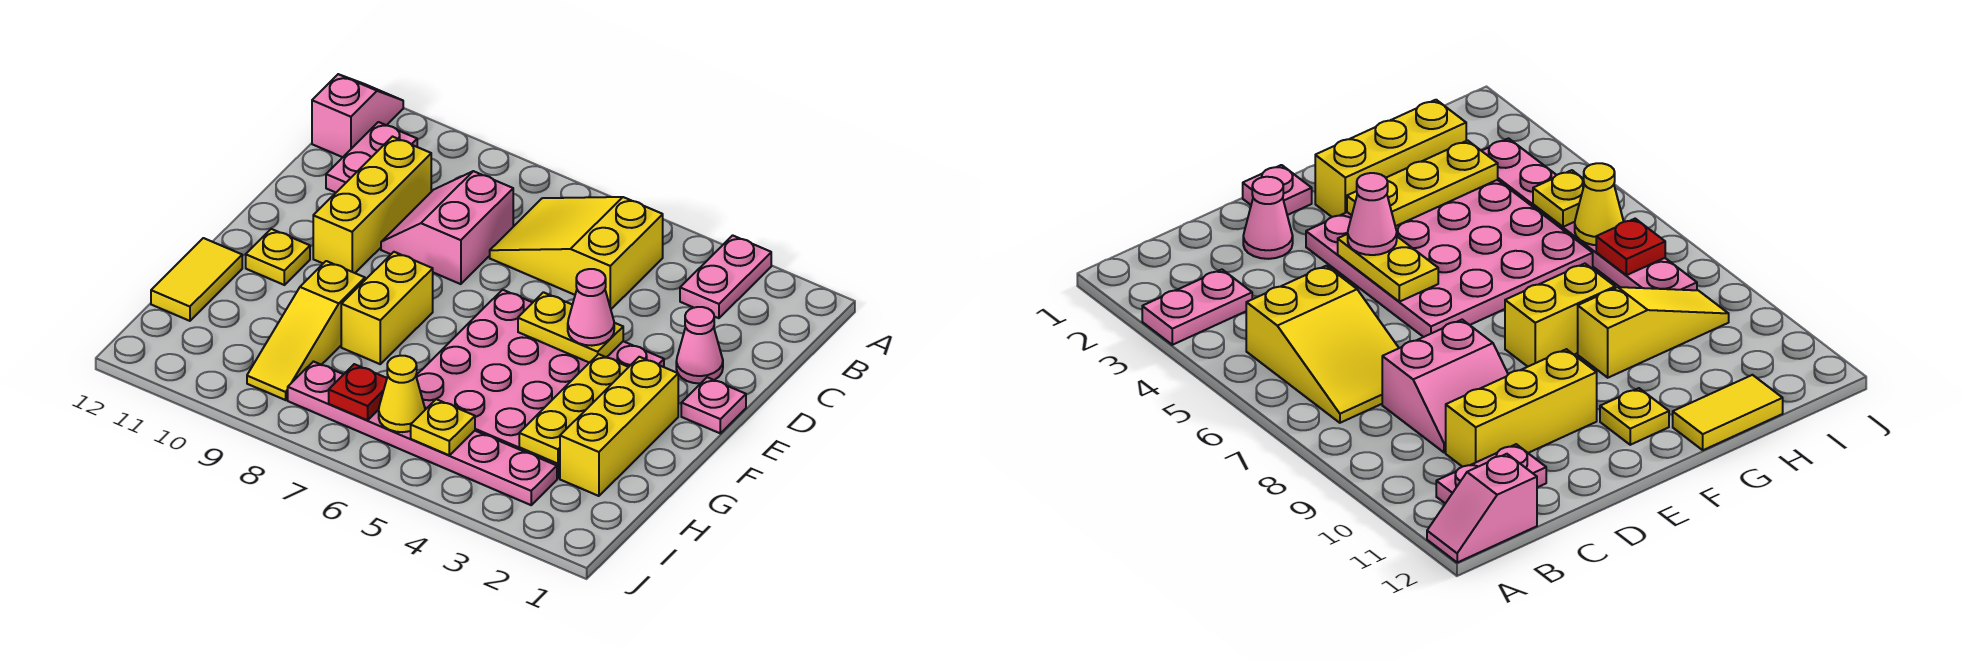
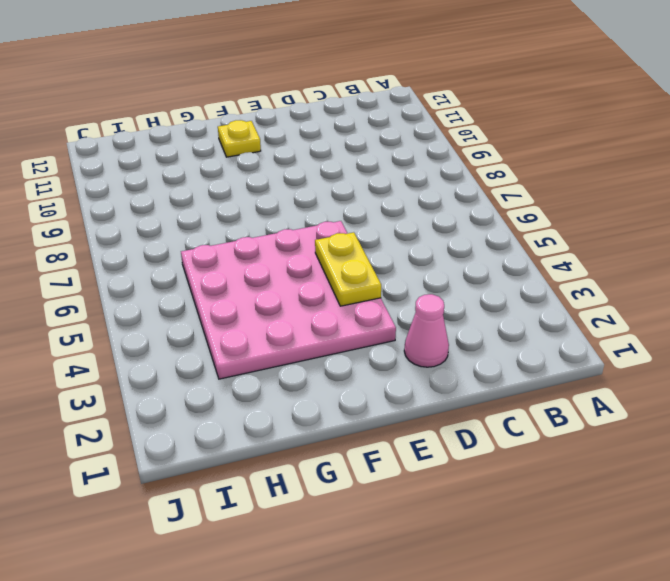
none -> pink 1x2 plate [680,235,771,318]
none -> pink 1x2 slope [312,74,403,157]
none -> yellow 2x3 slope [490,197,663,309]

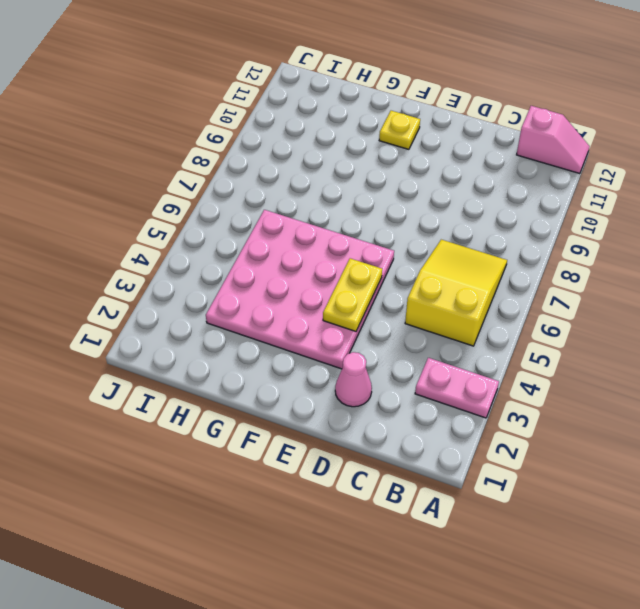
none -> pink 1x2 plate [326,122,417,192]
none -> pink 2x2 slope [381,171,513,284]
none -> yellow 1x3 brick [313,137,431,273]

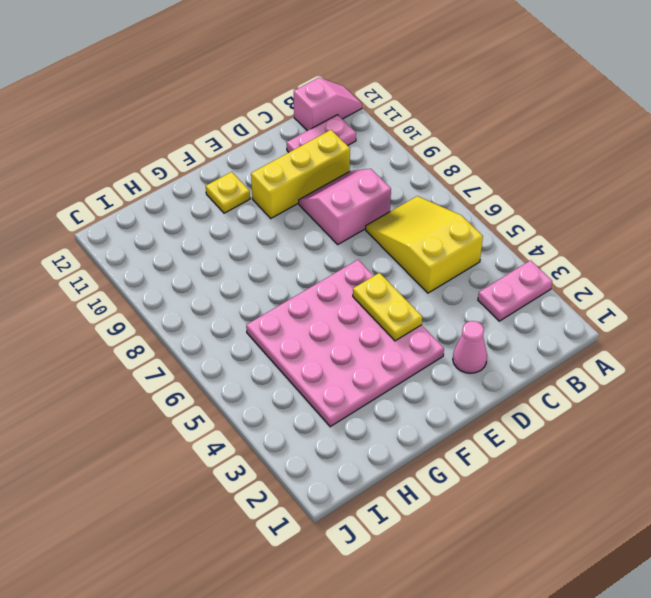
none -> pink 1x1 plate [681,377,746,433]
none -> yellow 1x3 brick [560,357,678,496]
none -> yellow 1x2 brick [341,252,433,364]

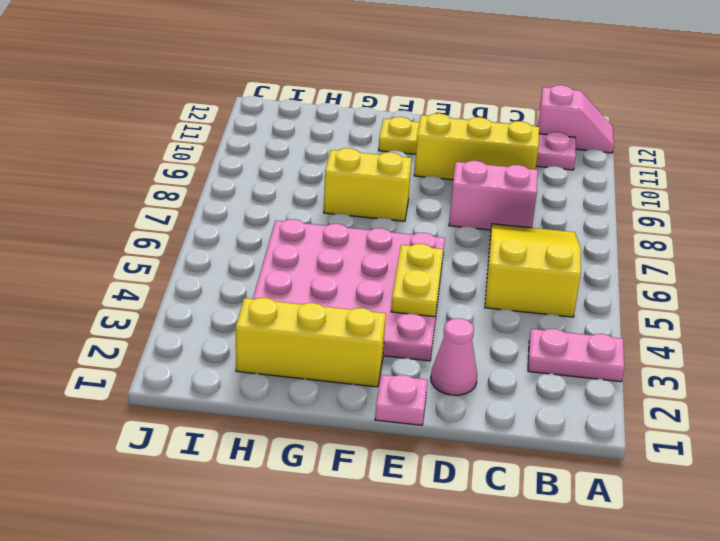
none -> yellow 1x3 slope [247,261,365,400]
none -> yellow 1x2 tile [151,238,242,321]
none -> pink 1x6 plate [288,362,557,505]

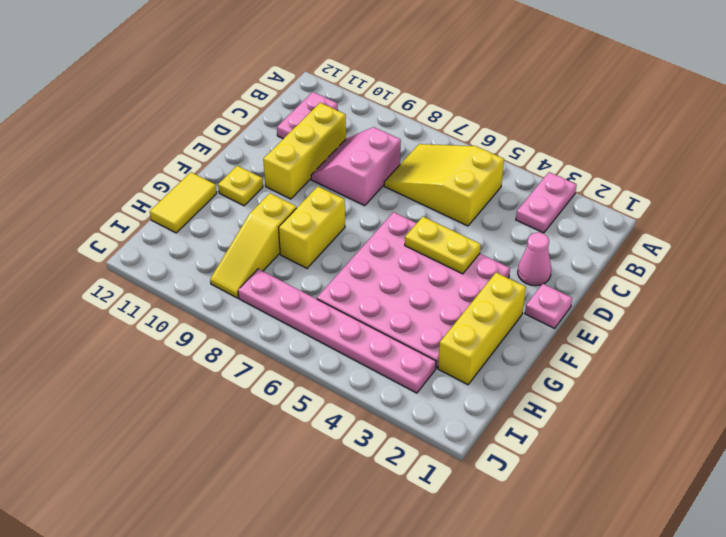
none -> pink 1x2 slope [312,74,403,157]
none -> yellow 1x3 plate [519,354,628,464]
none -> yellow 1x1 plate [411,399,475,455]

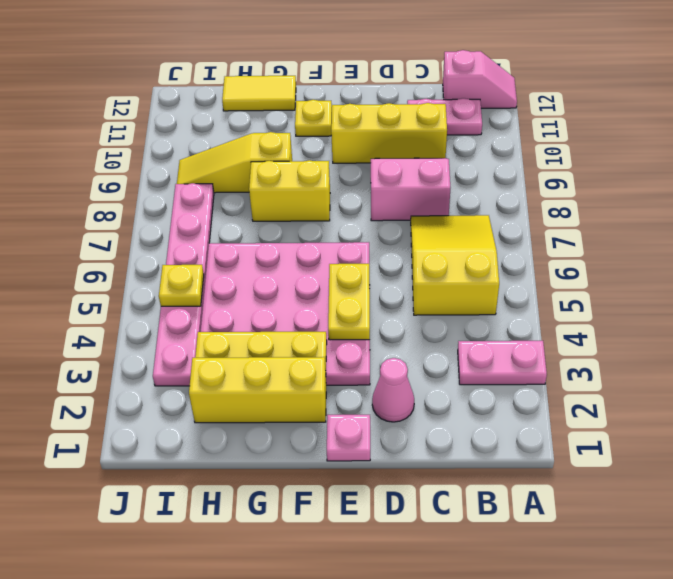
none -> yellow 1x1 cone [379,356,425,432]
none -> red 1x1 plate [329,364,387,420]
none -> pink 1x1 cone [568,269,614,346]

